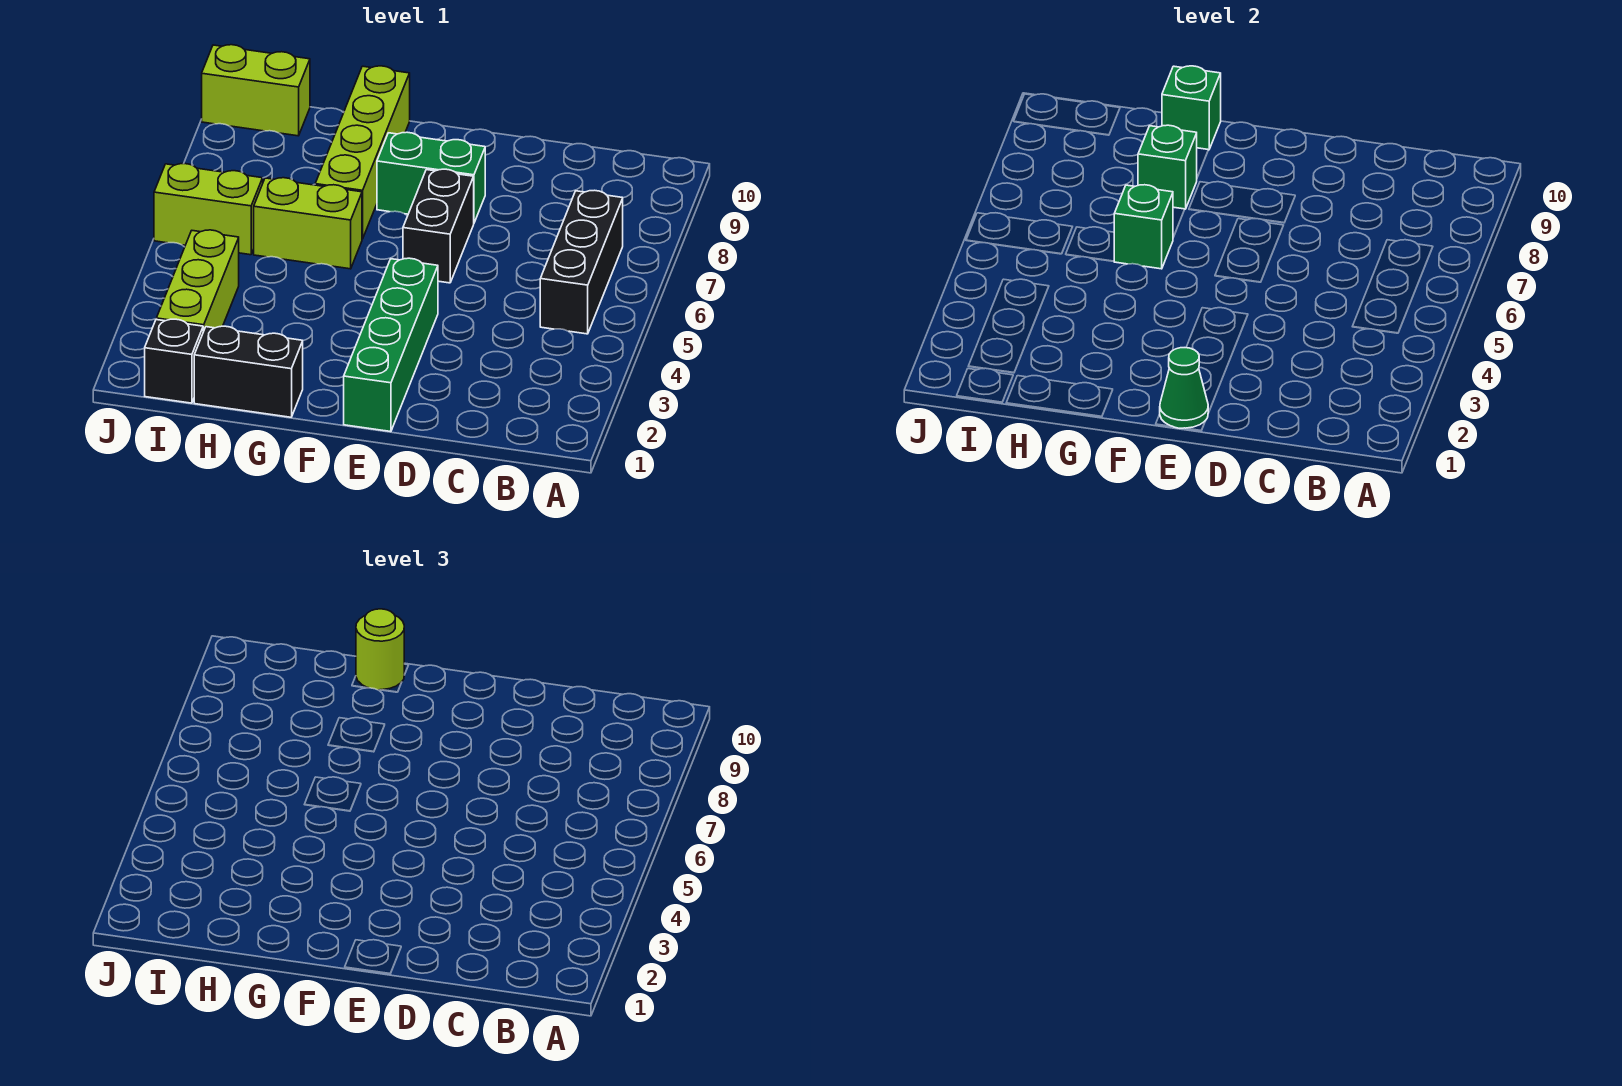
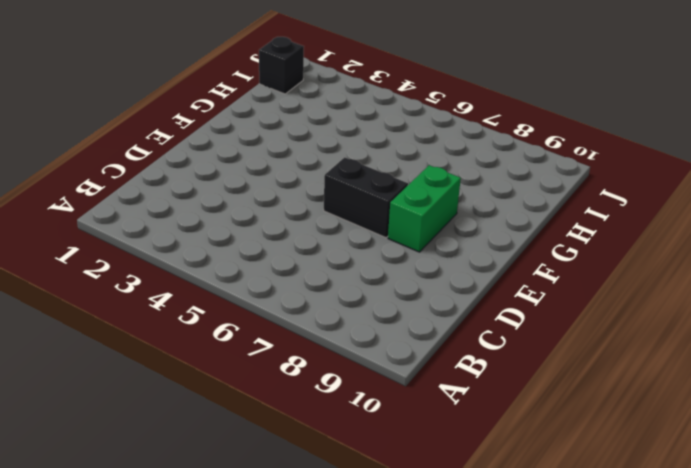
none -> black 1x3 brick [540,190,623,334]
none -> green 1x4 brick [344,258,438,432]
none -> black 1x2 brick [194,326,303,417]

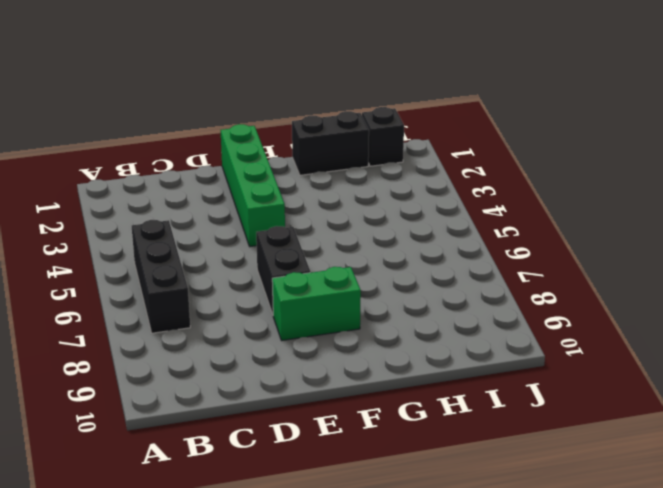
none -> lime 1x2 brick [254,178,362,269]
none -> lime 1x4 brick [315,66,410,239]
none -> lime 1x3 brick [156,230,239,332]

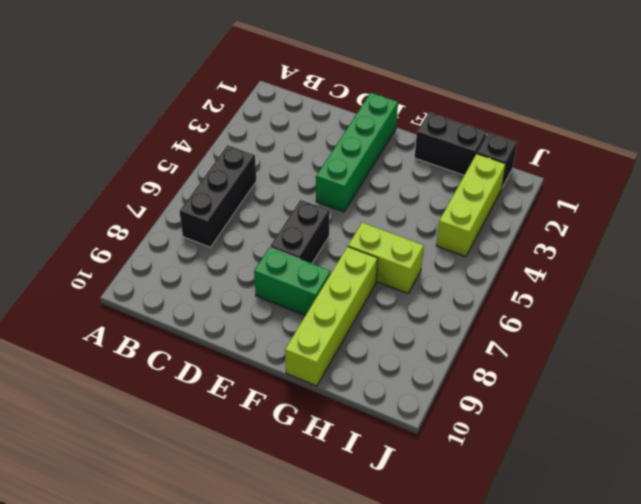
none -> lime 1x2 brick [154,164,263,255]
none -> lime 1x2 brick [202,45,310,136]
none -> green 1x1 cone [1160,348,1208,428]

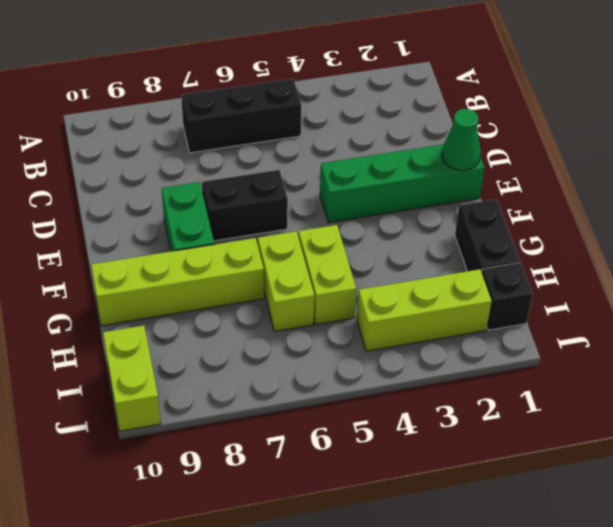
lime 1x2 brick [299,225,356,324] -> lime 1x2 brick moved to [154,164,263,255]
none -> green 1x1 brick [1114,185,1173,269]
none -> green 1x1 brick [1138,125,1197,209]
none -> green 1x1 brick [1162,66,1221,150]

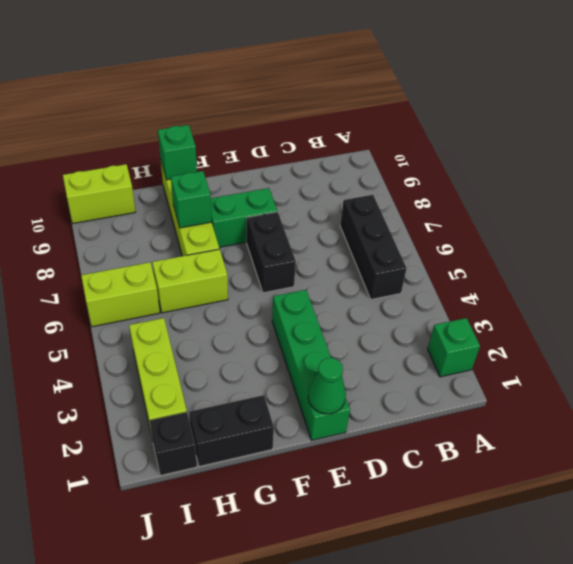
green 1x1 brick [428,318,480,377] -> green 1x1 brick moved to [1114,185,1173,269]
none -> lime 1x1 round brick [356,609,404,690]

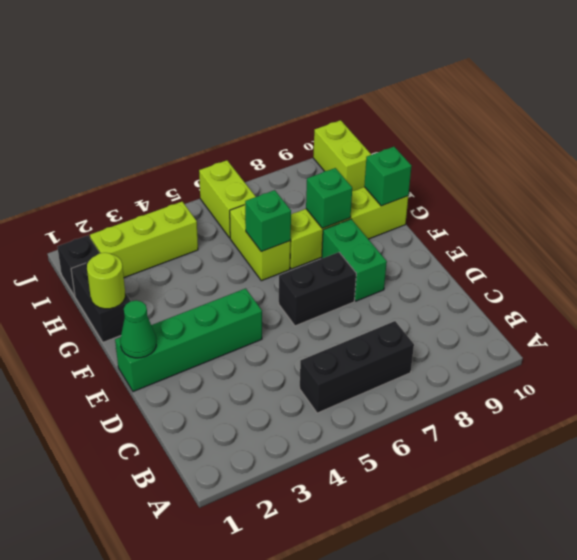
lime 1x1 round brick [87,253,125,309] -> lime 1x1 round brick moved to [356,609,404,690]

